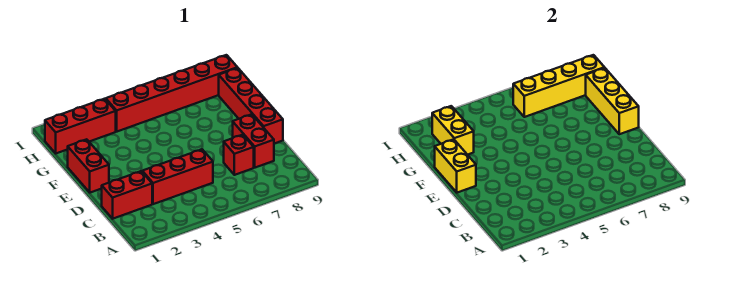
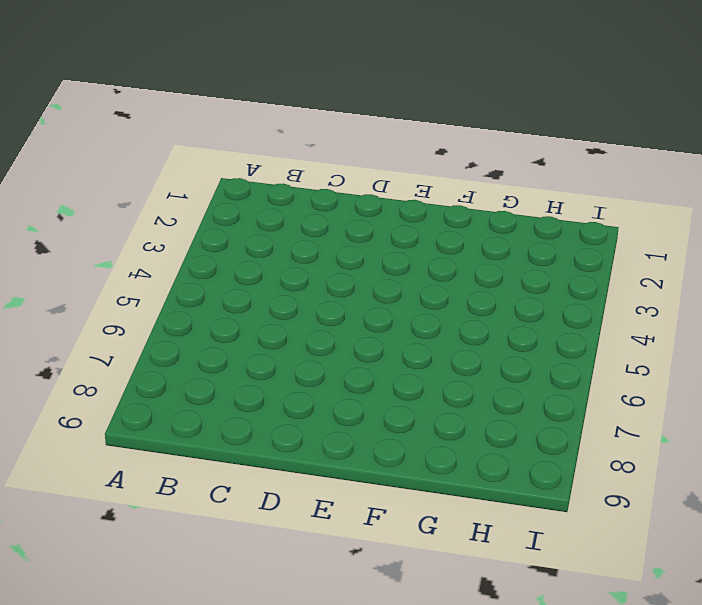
none -> red 1x2 brick [102,171,152,219]
none -> red 1x3 brick [142,149,213,204]
none -> red 1x1 brick [224,135,254,175]

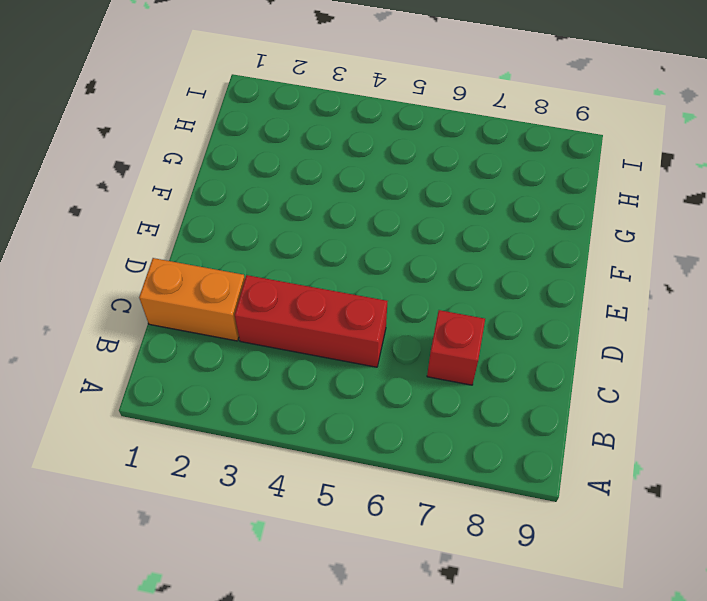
orange 1x2 brick [139,258,245,341] -> red 1x2 brick [102,171,152,219]
none -> red 1x2 brick [233,114,274,168]
none -> red 1x4 brick [219,68,283,144]
none -> red 1x2 brick [68,139,109,193]

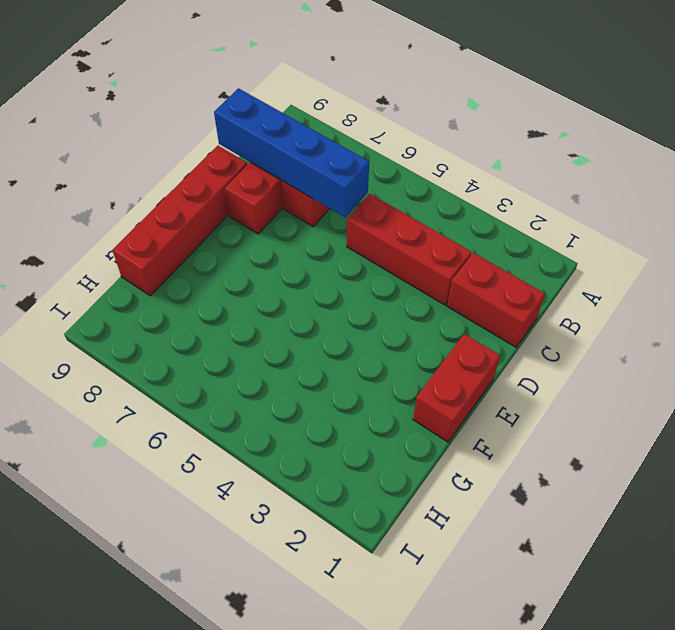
blue 1x4 brick [214,88,369,217] -> none
none -> red 1x3 brick [45,99,116,153]
none -> red 1x6 brick [106,55,238,132]
none -> yellow 1x2 brick [435,139,476,193]

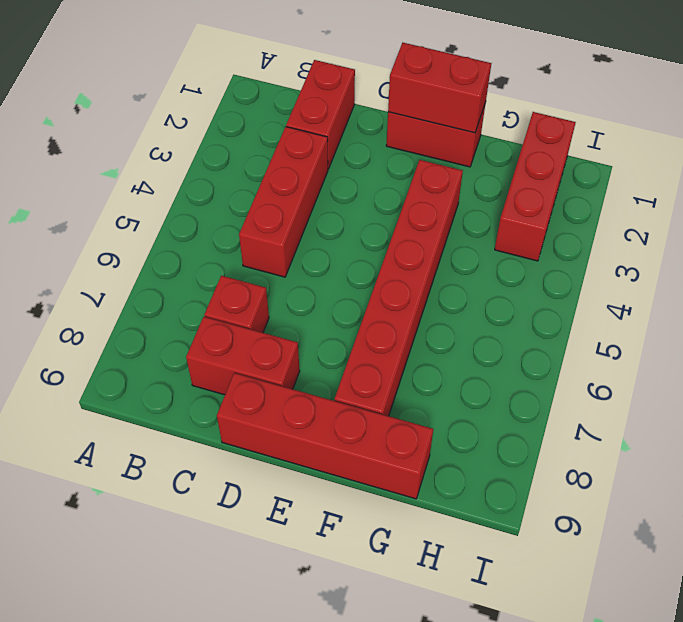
red 1x2 brick [388,43,491,133] -> yellow 1x2 brick [435,139,476,193]
red 1x6 brick [335,160,463,416] -> red 1x6 brick moved to [106,55,238,132]
none -> yellow 1x3 brick [586,68,639,134]
none -> yellow 1x2 brick [432,106,474,155]
none -> yellow 1x4 brick [513,55,605,117]

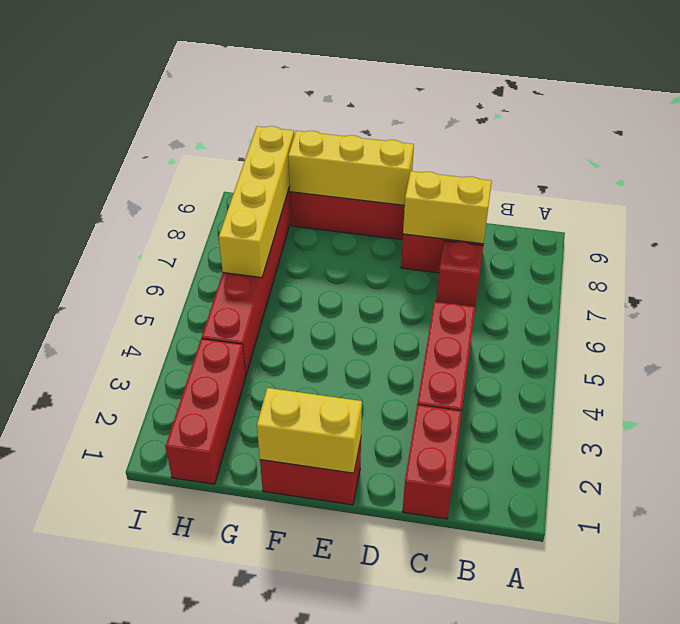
yellow 1x2 brick [403,171,492,244] -> yellow 1x2 brick moved to [432,106,474,155]

